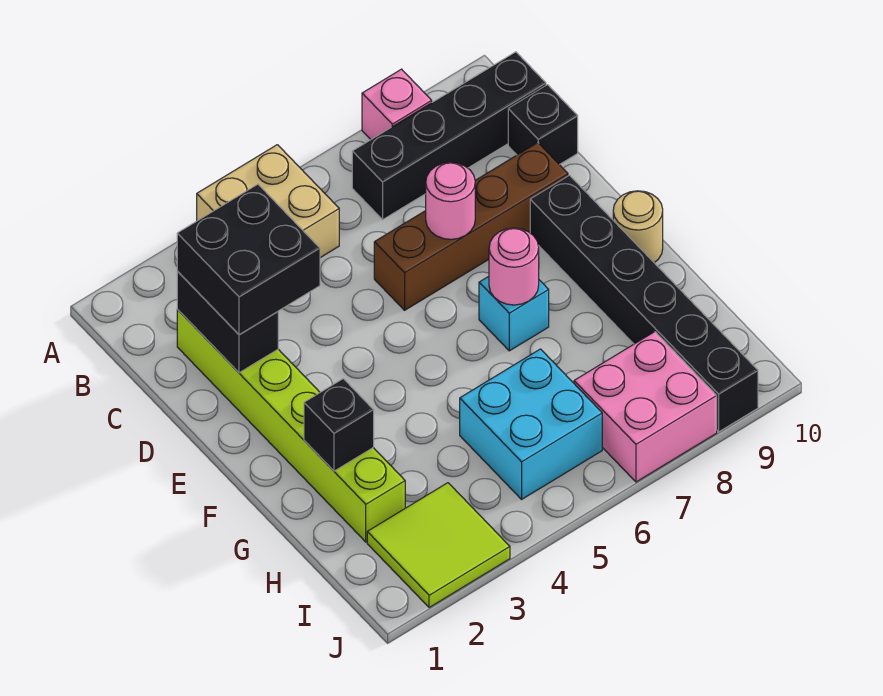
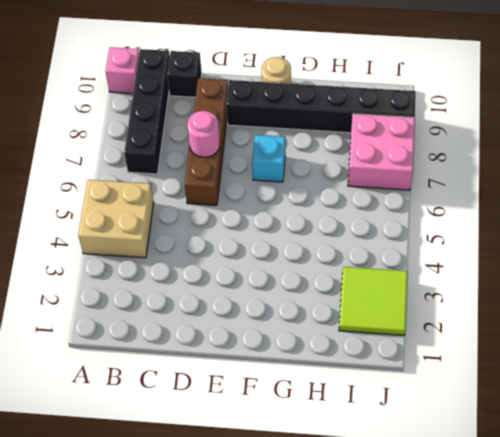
pink 1x1 brick [106,47,139,94] -> pink 1x1 brick moved to [362,69,432,139]
none -> lime 1x6 brick [177,310,405,542]
none -> cyan 2x2 brick [460,349,602,499]
none -> black 1x2 brick [177,271,278,373]

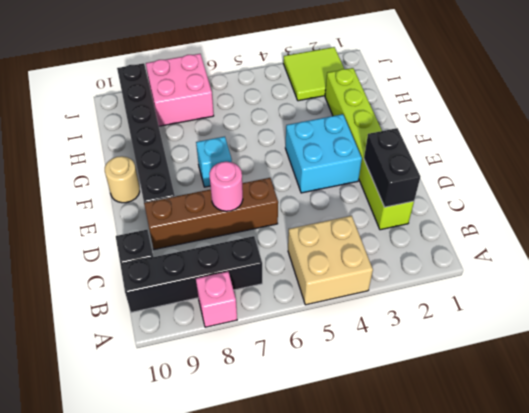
cyan 2x2 brick [285,114,362,193] -> cyan 2x2 brick moved to [460,349,602,499]
none -> pink 1x1 round brick [489,228,539,305]
none -> black 1x1 brick [304,379,374,471]
none -> black 2x2 brick [177,184,320,335]

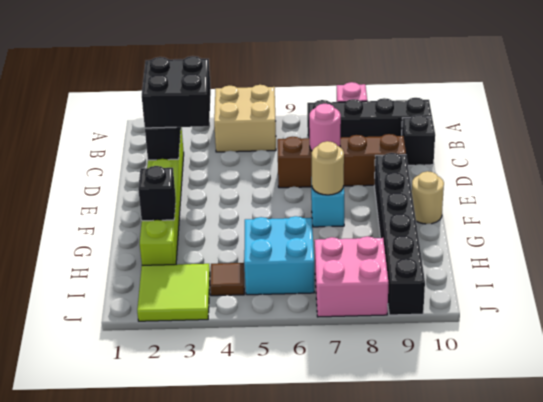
tan 1x1 round brick [311,141,344,195] -> pink 1x1 round brick [489,228,539,305]
brown 1x1 tile [210,263,244,296] -> none

